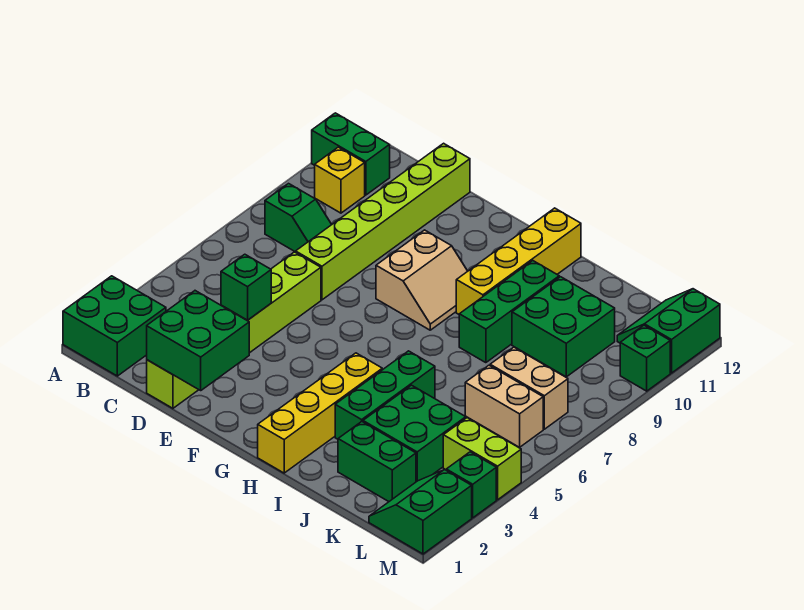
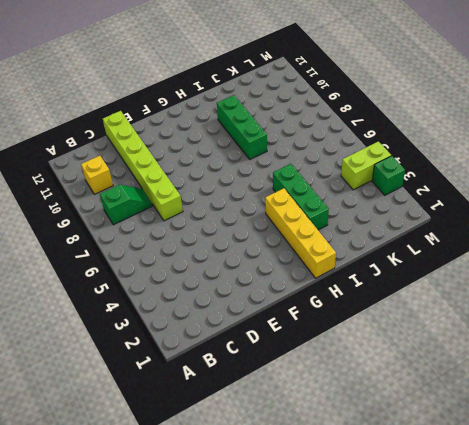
none -> green 2x2 brick [63,276,166,376]
none -> green 1x2 brick [312,113,390,195]
none -> lime 1x6 brick [147,252,321,408]

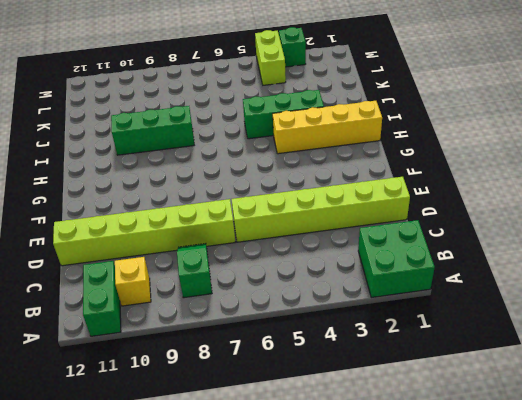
none -> tan 2x2 slope [376,230,468,330]
none -> yellow 1x4 brick [456,208,581,314]
none -> green 1x2 brick [338,422,416,502]

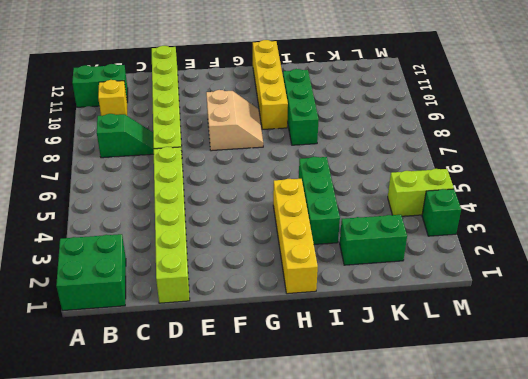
none -> green 2x2 brick [363,385,466,482]
none -> green 2x2 brick [512,277,615,377]
none -> tan 1x2 brick [465,365,543,447]

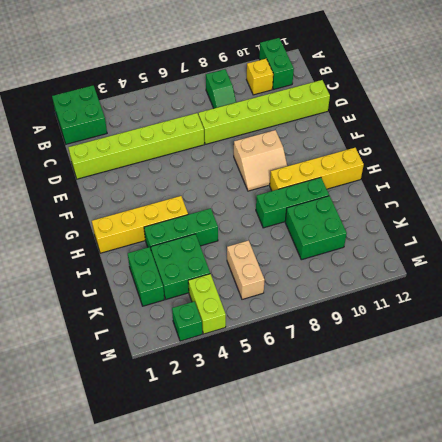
none -> tan 1x2 brick [490,347,568,429]
none -> green 2x2 slope [369,470,472,554]
none -> green 2x2 slope [617,289,720,373]

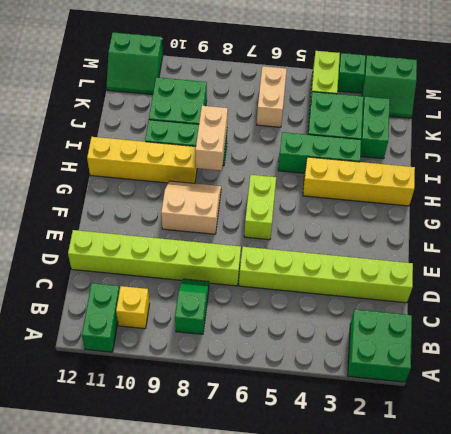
lime 1x2 brick [244,175,276,240] -> none
tan 1x2 brick [195,106,228,171] -> tan 1x2 brick moved to [490,347,568,429]
none -> green 1x1 brick [620,325,670,391]
none -> green 2x2 brick [147,291,249,390]
none -> green 1x1 brick [221,254,271,320]

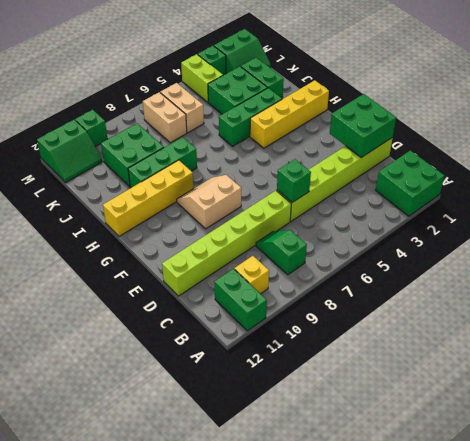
green 1x1 brick [277,159,311,203] -> green 1x1 brick moved to [221,254,271,320]

